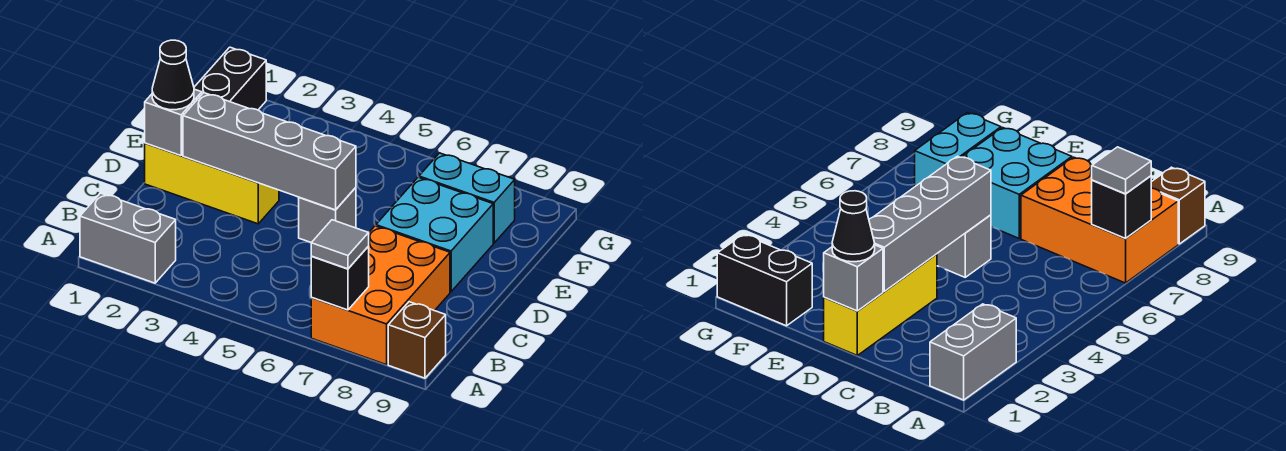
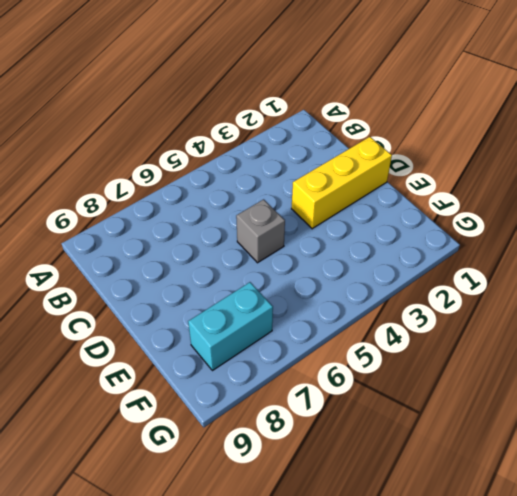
none -> grey 1x2 brick [80,193,176,283]
none -> orange 2x3 brick [311,226,450,365]
none -> brown 1x1 brick [388,302,446,378]

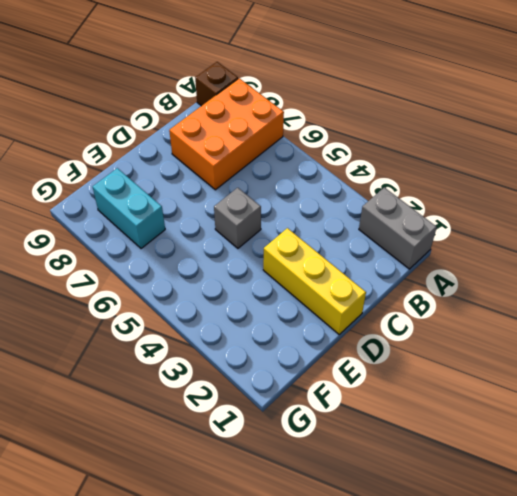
none -> cyan 2x2 brick [376,177,493,292]
none -> black 1x2 brick [194,47,266,110]
none -> black 1x1 brick [311,247,369,310]

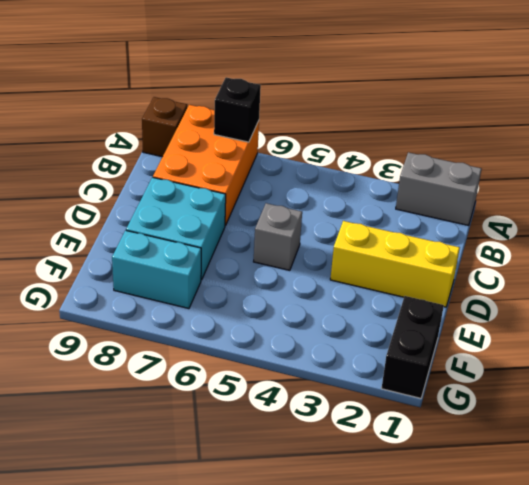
none -> grey 1x1 brick [145,89,202,155]
none -> grey 1x4 brick [183,93,356,210]
none -> grey 1x1 tile [311,220,369,269]

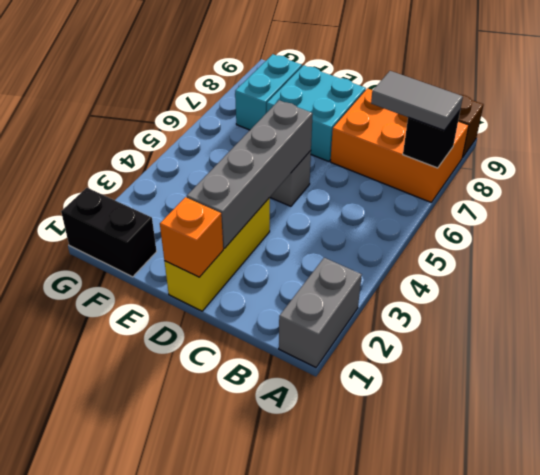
grey 1x2 tile [371,71,463,130] -> grey 1x1 tile [311,220,369,269]
orange 1x1 brick [160,197,223,277] -> grey 1x1 brick [145,89,202,155]
none -> black 1x1 cone [152,40,194,110]

